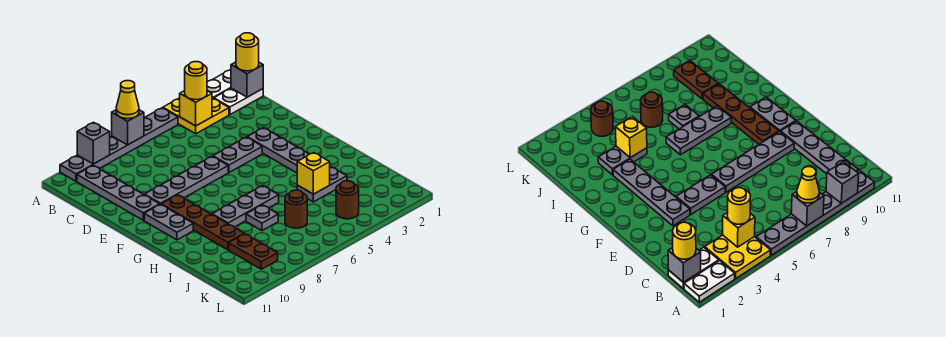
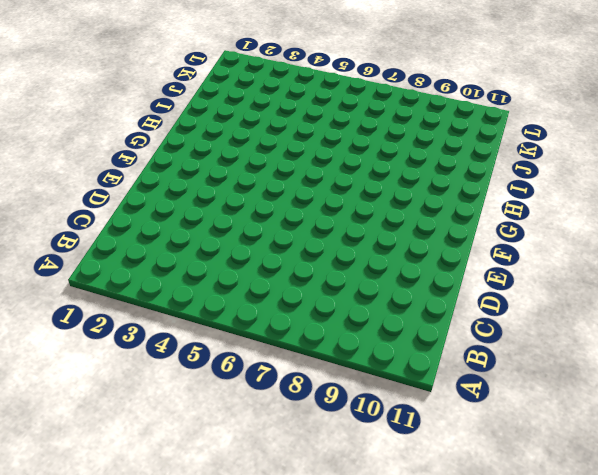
none -> white 1x2 plate [207,70,231,99]
none -> yellow 2x2 plate [163,98,229,134]
none -> grey 1x6 plate [60,108,178,181]

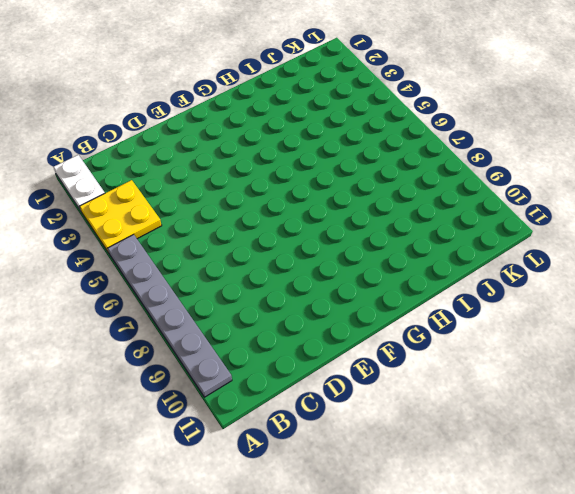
none -> white 1x2 plate [214,88,263,115]
none -> grey 1x4 plate [77,165,160,220]
none -> grey 1x4 plate [247,128,309,173]

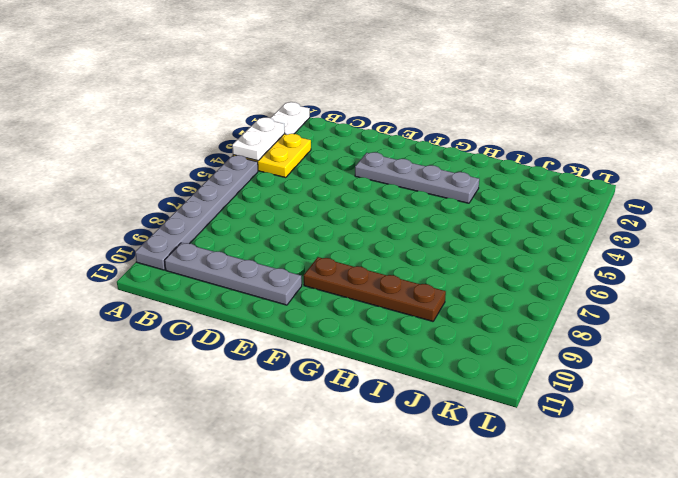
white 1x2 plate [232,117,285,161] -> white 1x2 plate moved to [214,88,263,115]
none -> grey 1x2 plate [213,137,262,172]
none -> grey 1x4 plate [145,156,228,204]
none -> grey 1x2 plate [144,204,193,240]

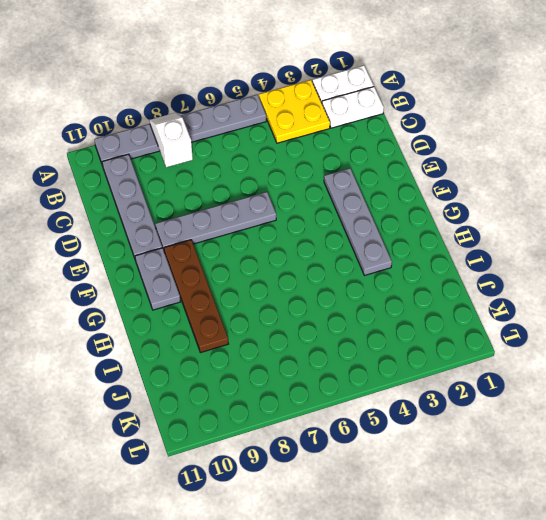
white 1x2 slope [149,113,193,167] -> none
none -> grey 1x2 plate [213,137,262,172]
none -> grey 1x3 plate [212,186,279,227]
none -> grey 1x2 plate [297,167,347,202]

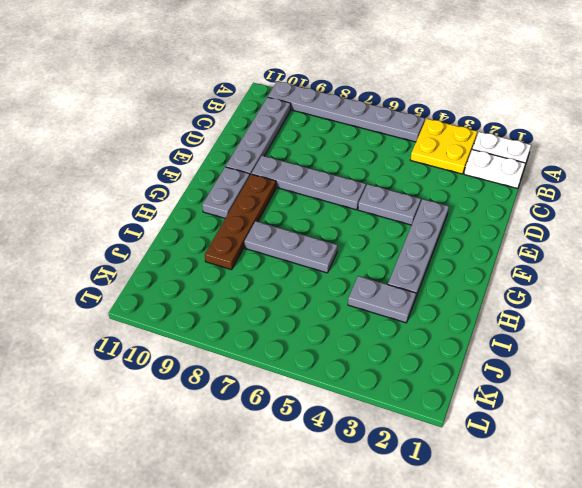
none -> grey 1x1 plate [246,205,278,231]
none -> brown 1x1 round brick [285,190,307,228]
none -> brown 1x2 plate [229,234,278,269]

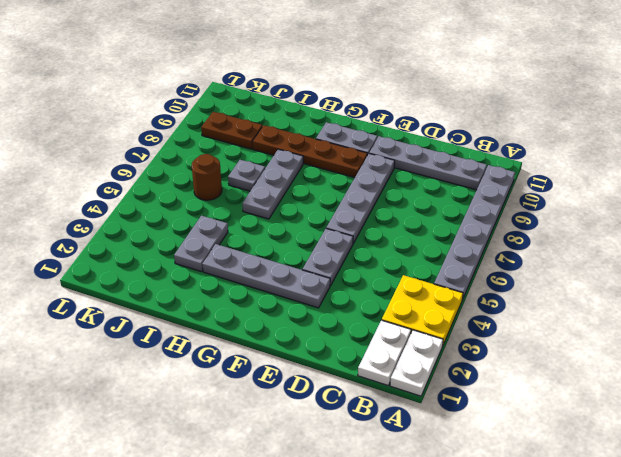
none -> brown 1x1 round brick [336,181,359,219]
none -> grey 1x1 brick [112,110,144,145]
none -> grey 1x1 brick [77,122,110,164]

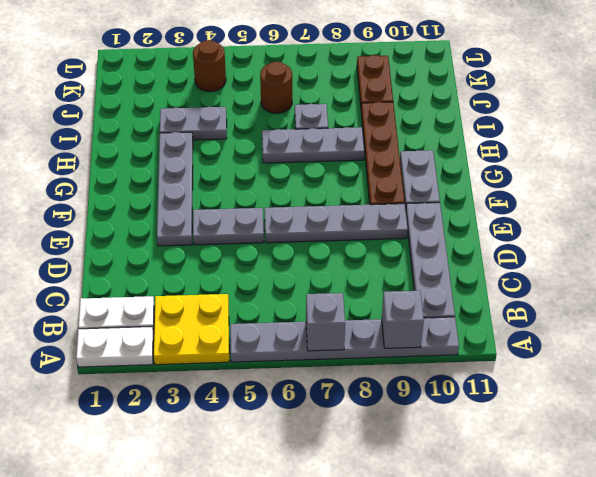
none -> grey 1x1 brick [231,62,263,97]
none -> yellow 1x1 brick [180,91,212,126]
none -> yellow 1x1 brick [297,153,330,194]

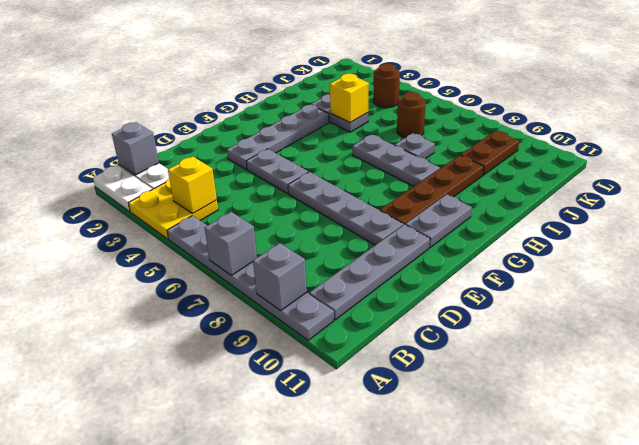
none -> yellow 1x1 cone [116,81,139,119]
none -> yellow 1x1 round brick [236,33,259,71]
none -> yellow 1x1 round brick [185,62,207,100]

